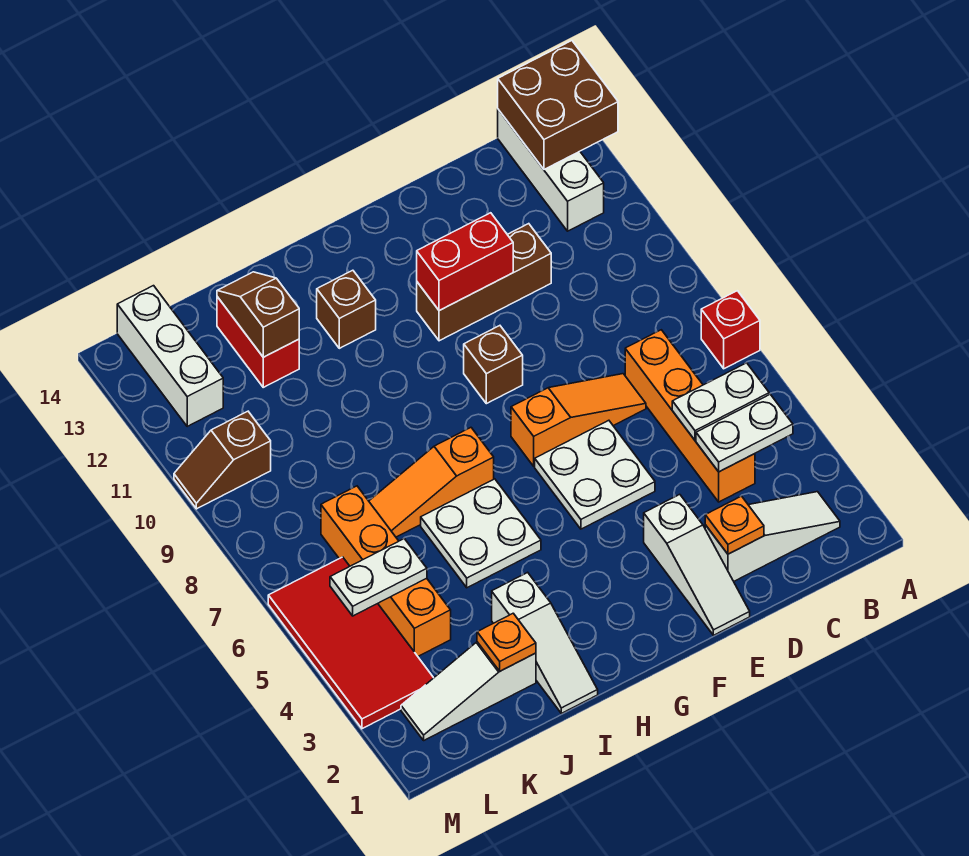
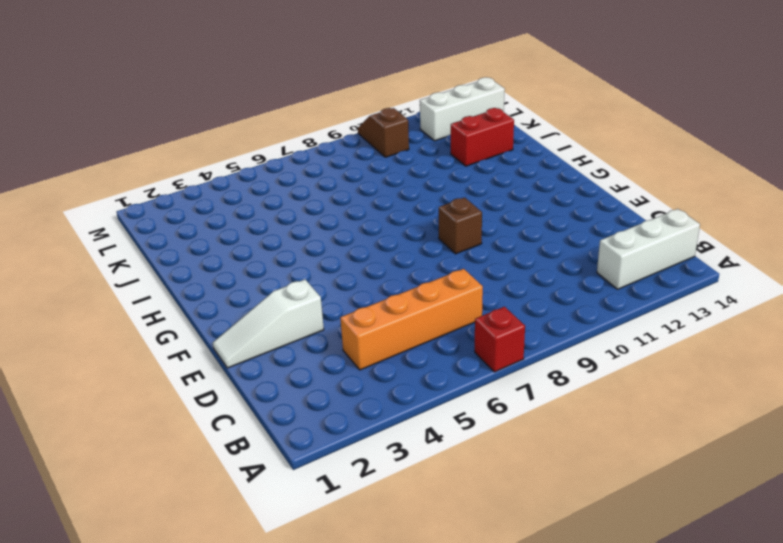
none -> white 1x3 slope [705,492,840,581]
none -> orange 1x3 slope [511,374,646,466]
none -> brown 1x3 brick [417,224,551,341]

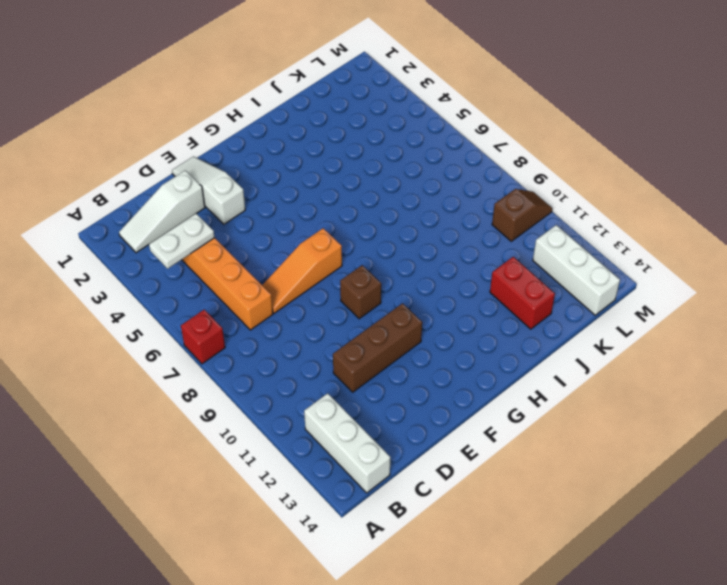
none -> white 2x2 plate [535,420,655,529]
none -> white 2x2 plate [421,479,541,588]
none -> orange 1x3 slope [369,428,494,537]

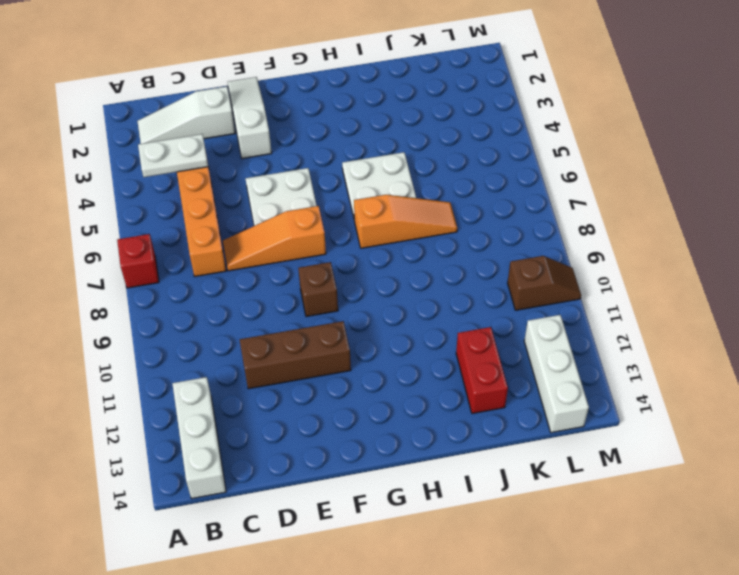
none -> brown 1x1 brick [317,270,376,348]
none -> white 1x3 slope [492,572,598,713]
none -> white 1x3 slope [401,642,536,740]

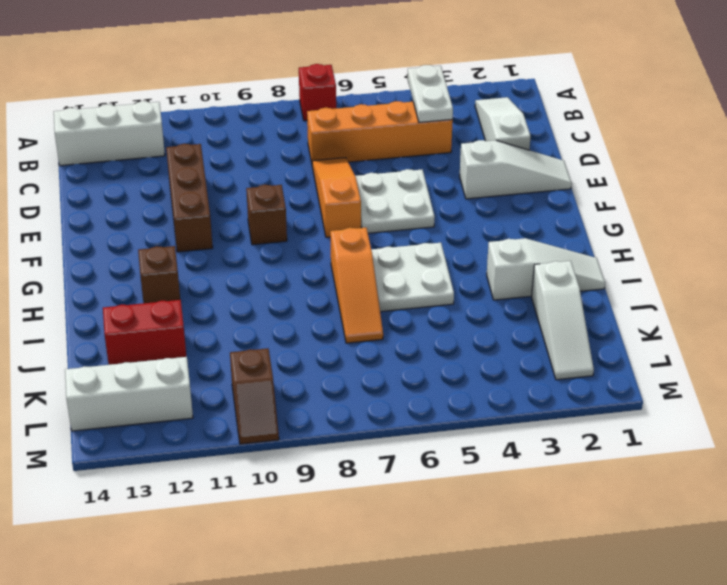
none -> orange 1x4 brick [321,486,451,656]
none -> red 2x4 tile [268,557,433,729]
none -> brown 2x2 brick [498,41,618,169]

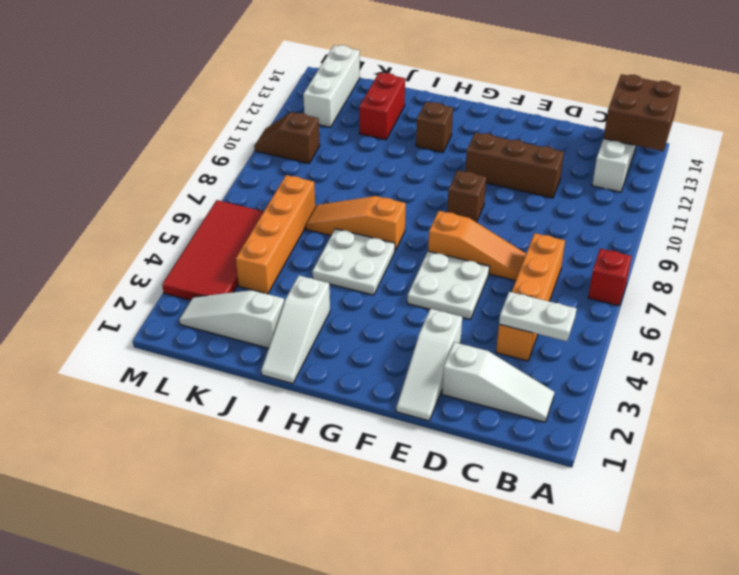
none -> white 1x2 plate [672,363,769,440]
none -> orange 1x1 plate [705,496,764,554]
none -> red 1x2 brick [417,213,513,311]

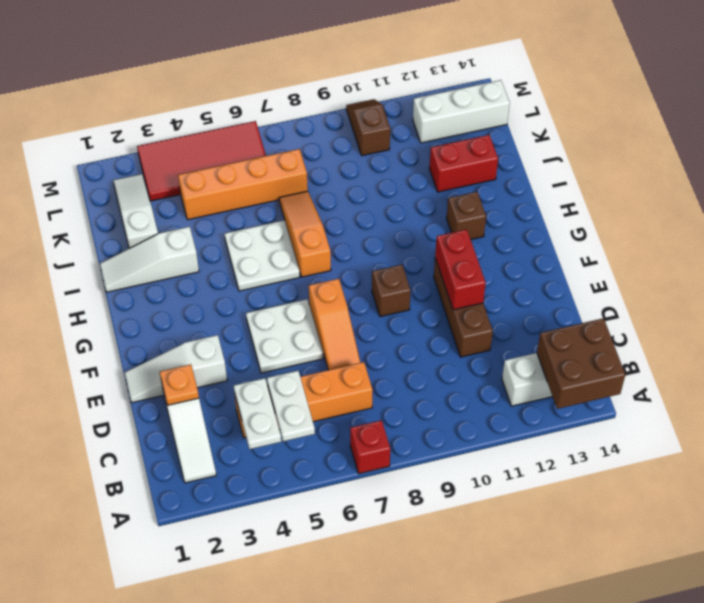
none -> orange 1x1 plate [477,613,536,671]
none -> brown 1x2 slope [217,272,299,357]
none -> white 1x2 plate [330,539,427,616]

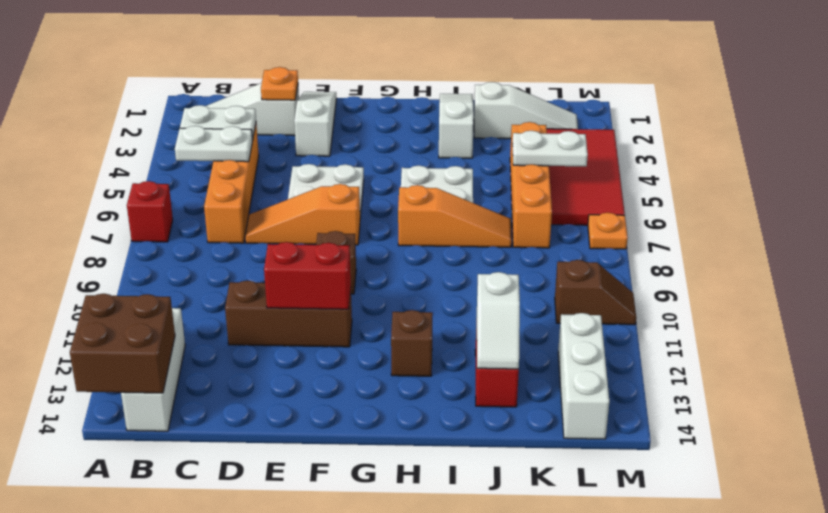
white 1x2 slope [477,272,520,369] -> brown 1x2 slope [217,272,299,357]
orange 1x1 plate [588,213,628,249] -> orange 1x1 plate moved to [477,613,536,671]

